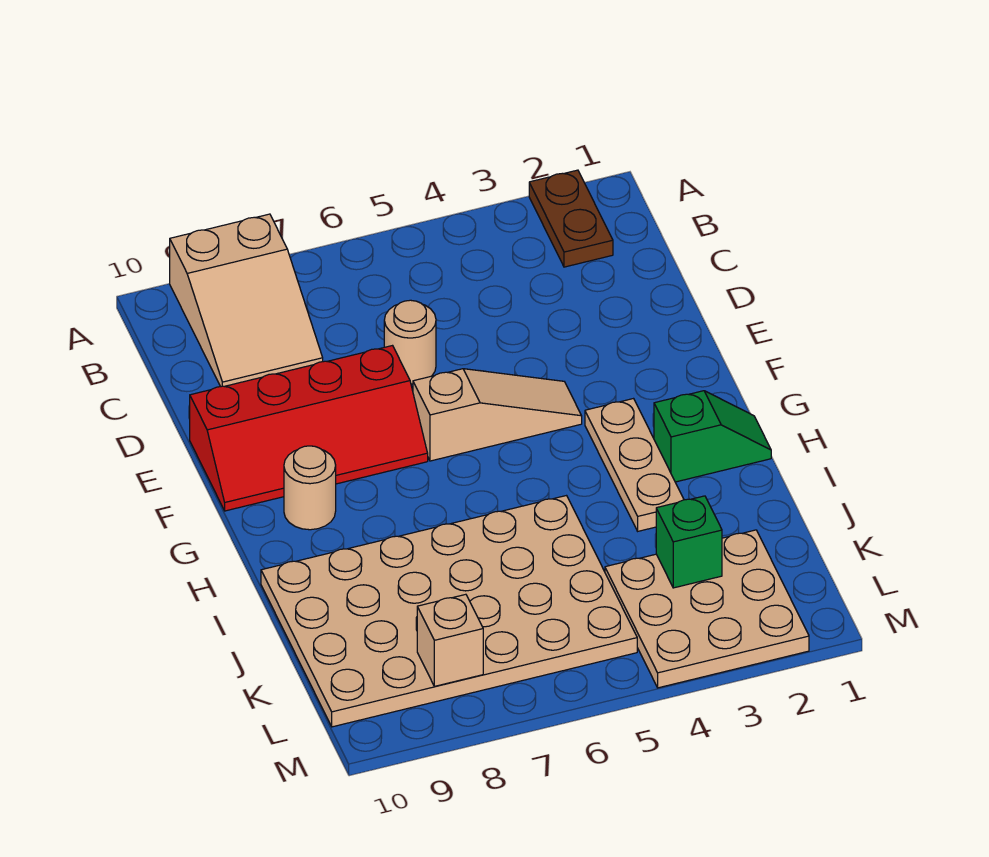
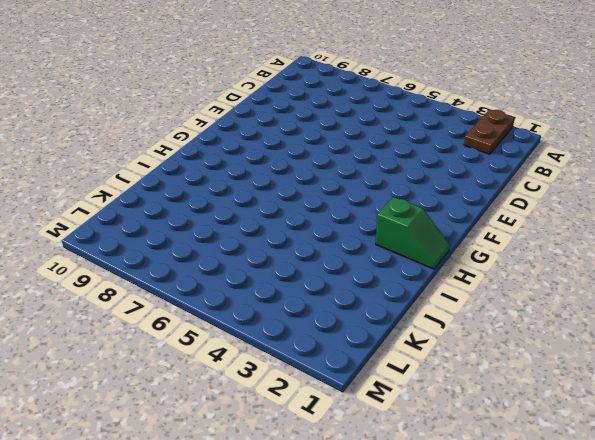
none -> tan 2x3 slope [170,214,323,387]
none -> tan 1x1 round brick [384,300,436,384]
none -> red 2x4 slope [190,346,428,511]

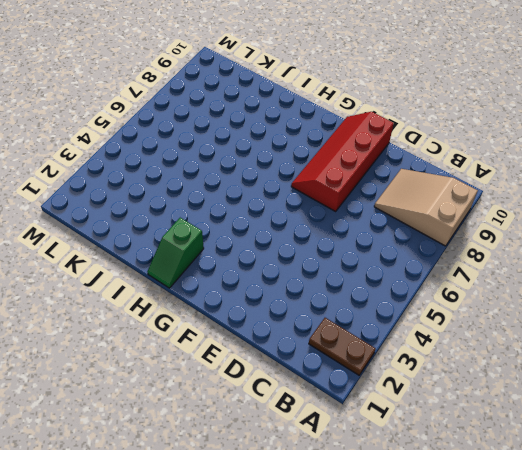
none -> tan 1x1 round brick [384,300,436,384]
none -> tan 1x3 slope [413,369,582,461]
none -> tan 1x3 plate [585,399,684,531]

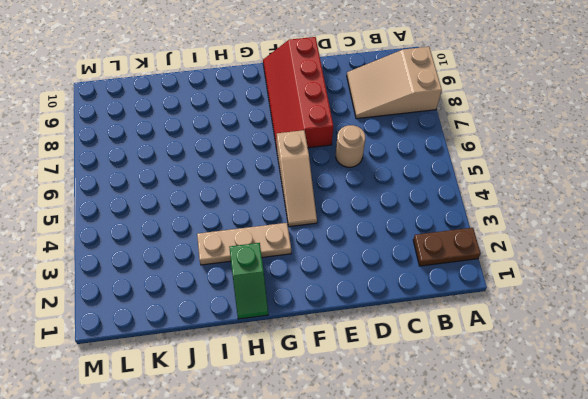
none -> tan 1x1 round brick [284,446,336,530]
none -> tan 4x6 plate [261,496,637,727]
none -> tan 3x3 plate [605,530,809,688]

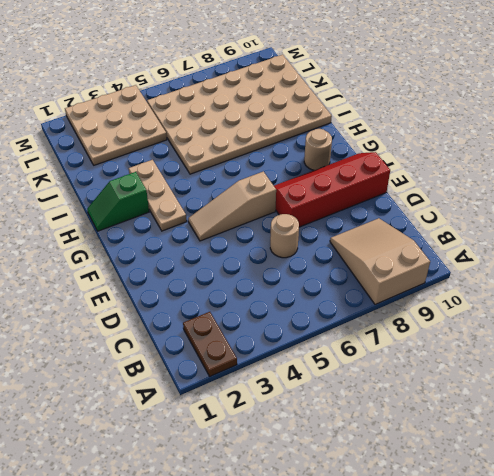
none -> green 1x1 brick [656,496,722,588]
none -> tan 1x1 brick [417,594,483,686]

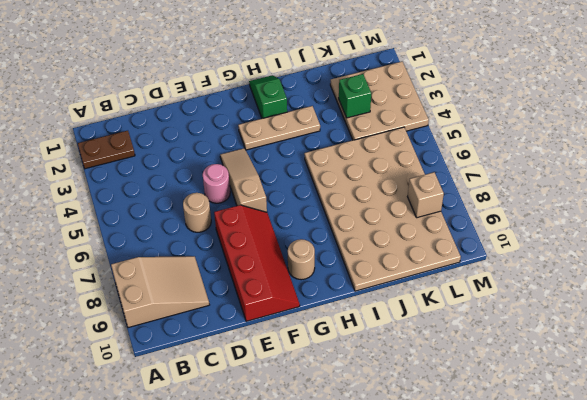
pink 1x1 round brick [203,164,230,203] -> none

